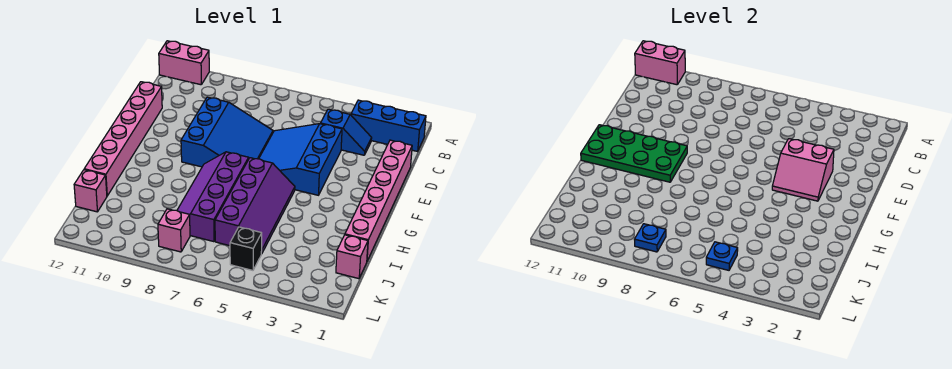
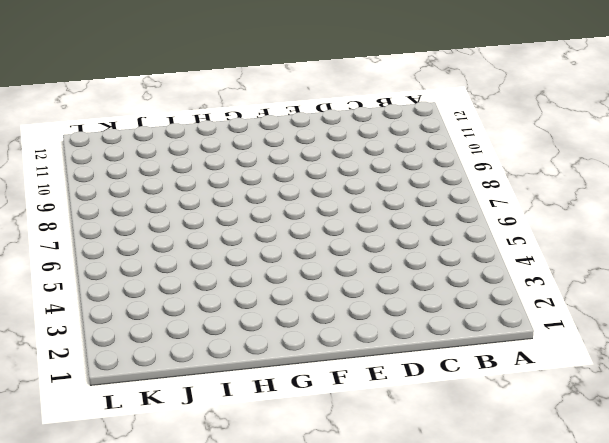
none -> pink 1x2 brick [159,41,209,85]
none -> blue 1x3 brick [351,100,426,151]
none -> blue 1x2 slope [321,109,372,155]

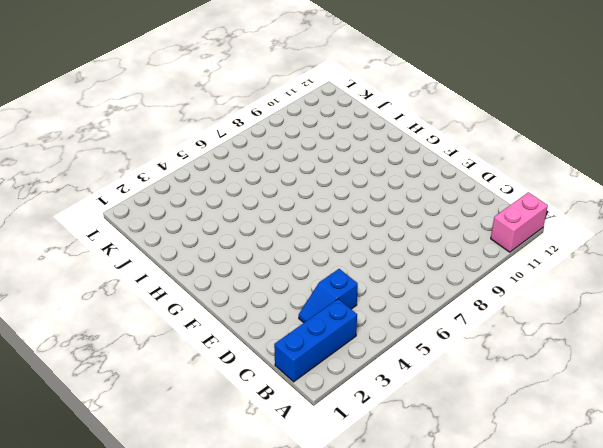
none -> pink 1x6 brick [345,140,412,261]
none -> blue 3x3 slope [259,124,342,195]
none -> blue 3x3 slope [181,97,273,167]

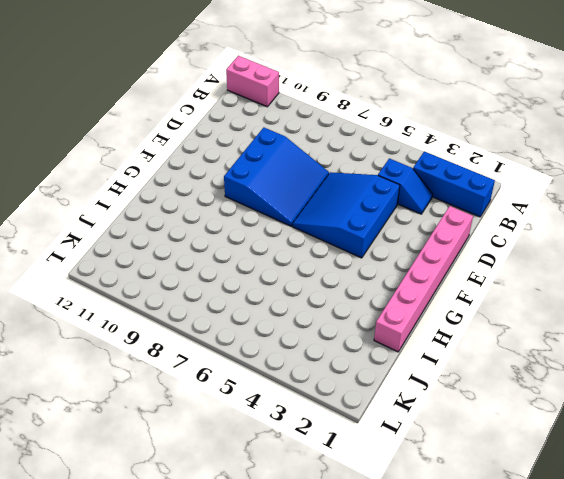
none -> pink 1x6 brick [84,82,162,196]
none -> purple 2x4 slope [215,158,295,254]
none -> purple 2x4 slope [177,152,249,242]

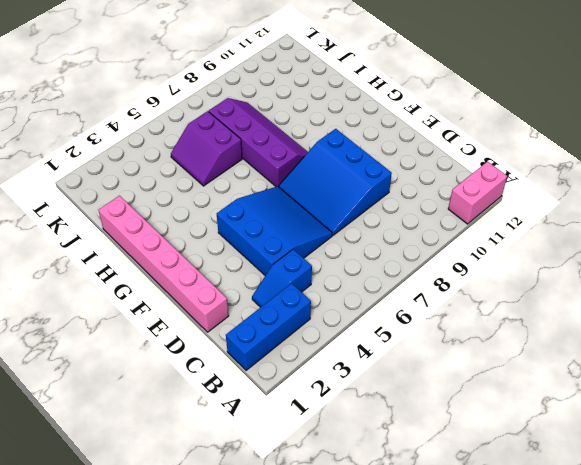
purple 2x2 slope [171,111,242,186] -> purple 2x4 slope [215,158,295,254]
none -> pink 1x6 brick [84,82,162,196]
none -> pink 1x1 brick [336,235,368,279]
none -> pink 1x1 brick [74,170,107,212]

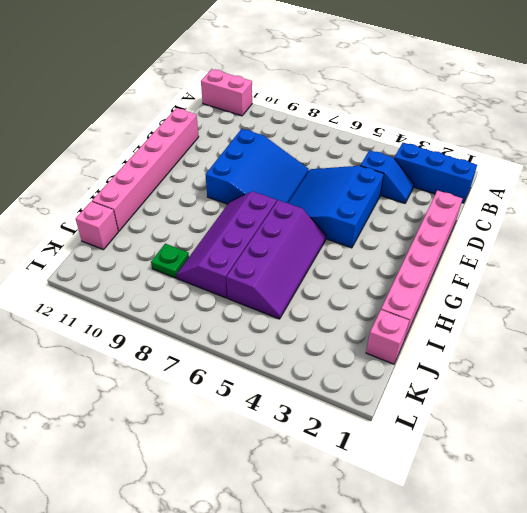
green 1x1 plate [151,244,189,278] -> none
none -> black 1x1 brick [230,227,262,270]
none -> pink 1x1 brick [158,209,190,252]
none -> pink 1x2 brick [635,41,685,85]

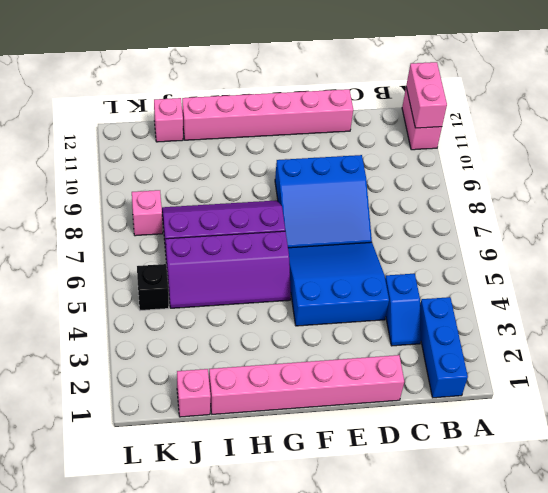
none -> pink 2x2 slope [772,139,834,201]
none -> green 2x4 plate [581,125,687,182]
none -> blue 1x1 plate [706,242,738,270]

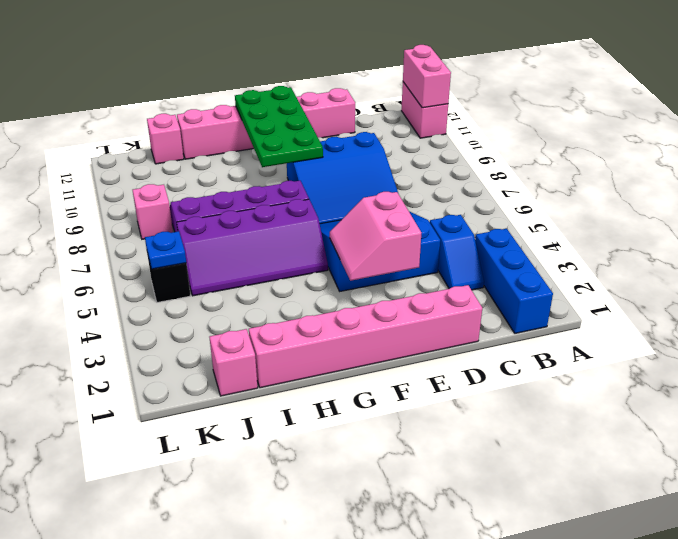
none -> blue 1x1 plate [634,224,666,252]

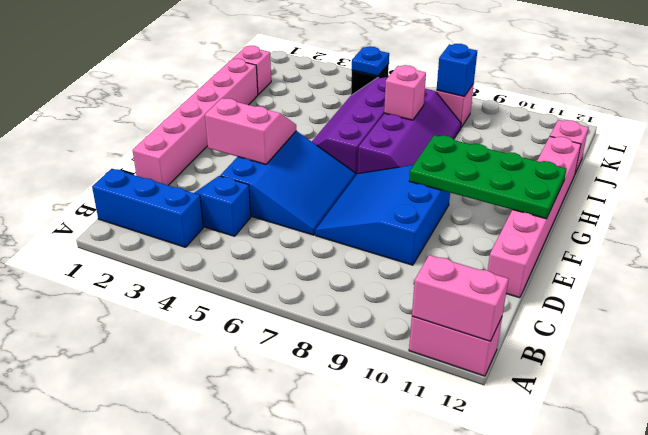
pink 1x1 brick [384,65,426,120] -> none
blue 1x1 brick [436,44,477,97] -> blue 1x1 plate [634,224,666,252]

